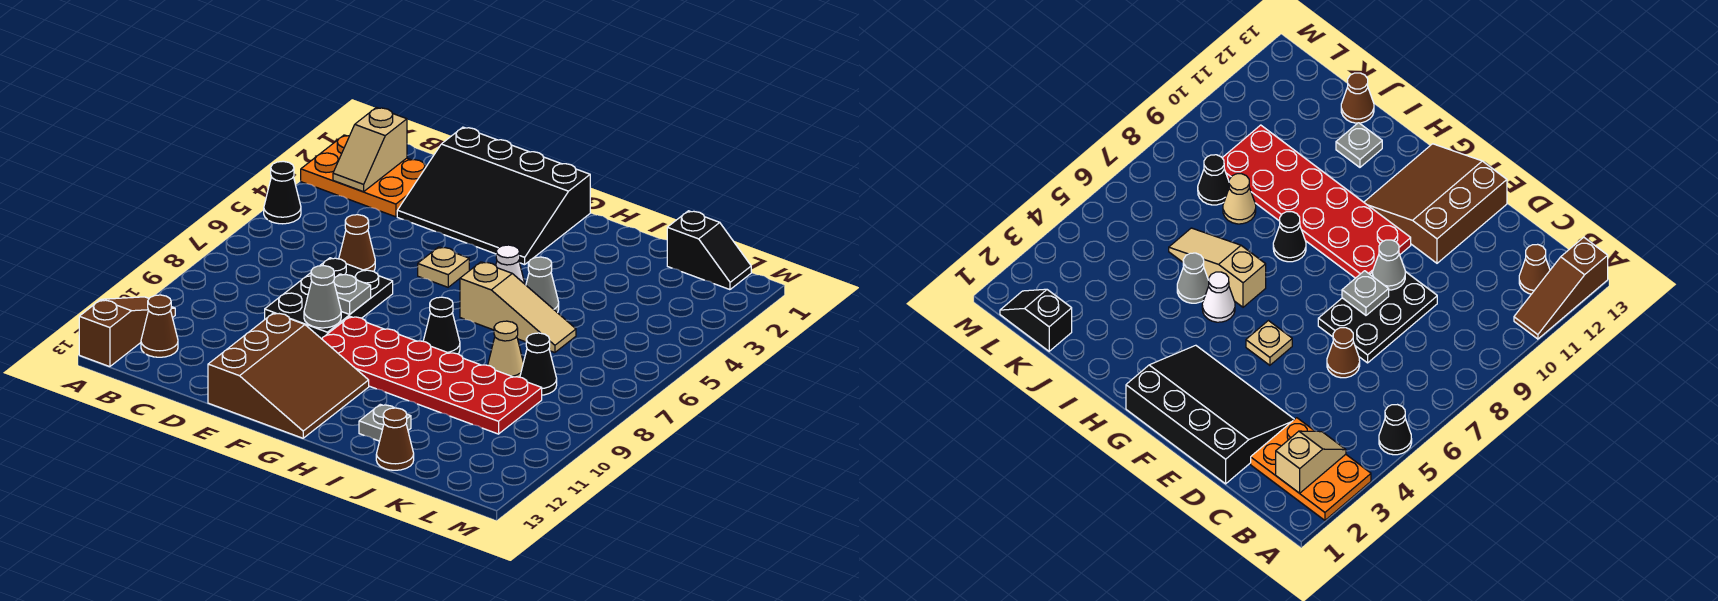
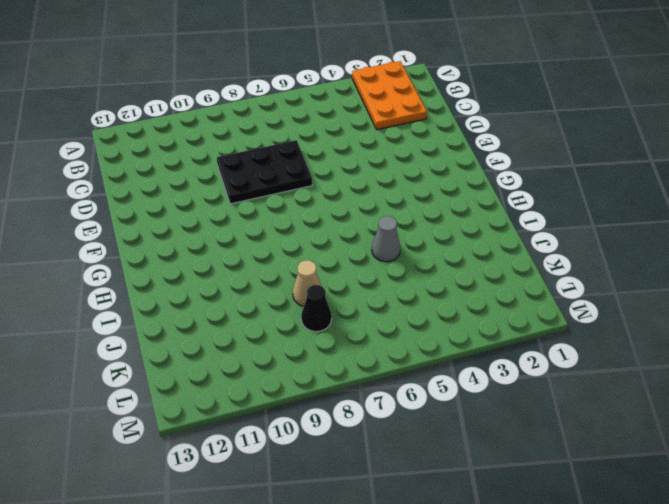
none -> black 1x1 cone [264,161,301,224]
none -> brown 1x3 slope [79,297,175,367]
none -> brown 1x1 cone [141,295,178,357]

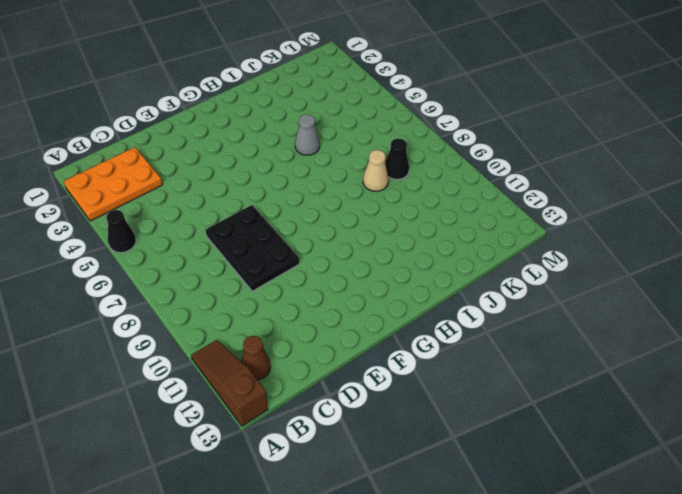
none -> black 3x4 slope [397,127,590,265]
none -> brown 1x1 cone [339,214,375,271]
none -> brown 3x3 slope [208,313,369,438]

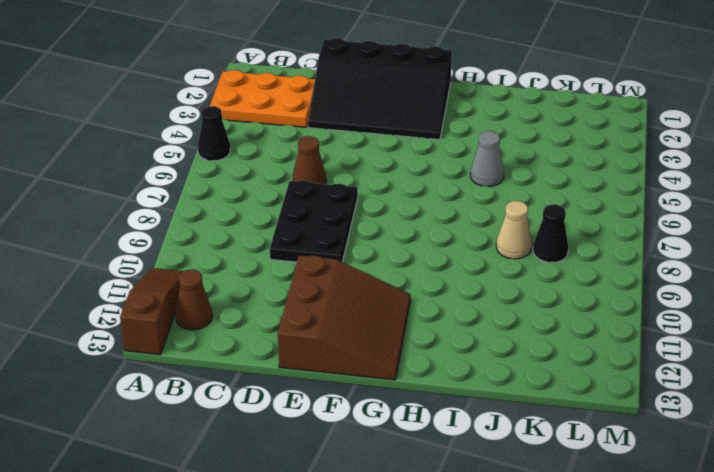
none -> tan 1x1 plate [418,247,469,287]
none -> red 2x6 plate [322,317,542,434]
none -> white 1x1 cone [496,245,525,284]

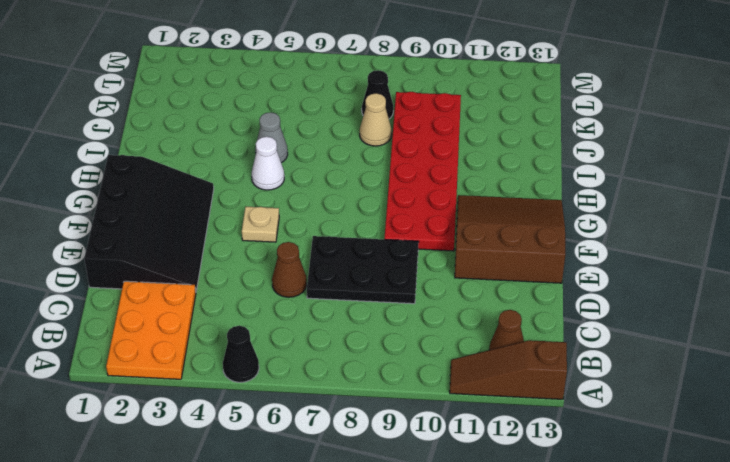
none -> tan 1x3 slope [460,262,576,353]
none -> black 1x1 cone [423,297,460,354]
none -> grey 1x1 plate [359,404,411,441]

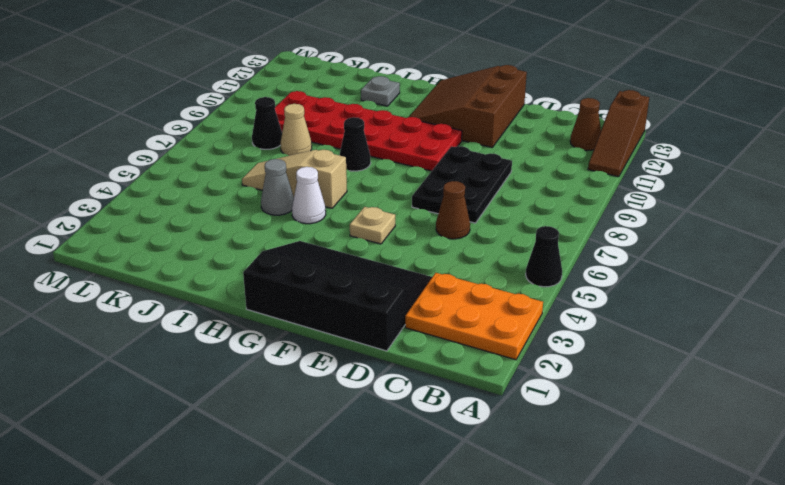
none -> brown 1x1 cone [376,408,414,470]
none -> black 1x2 slope [667,211,751,290]
none -> tan 1x2 slope [333,107,407,192]

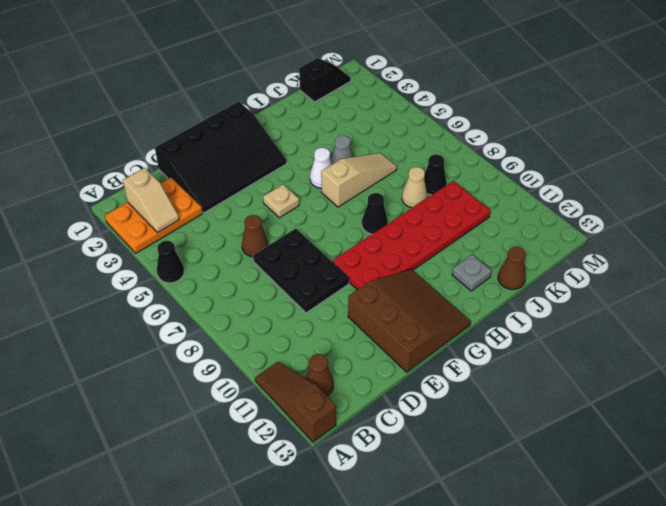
none -> grey 1x1 plate [334,274,371,314]
none -> grey 1x1 cone [304,266,341,328]

